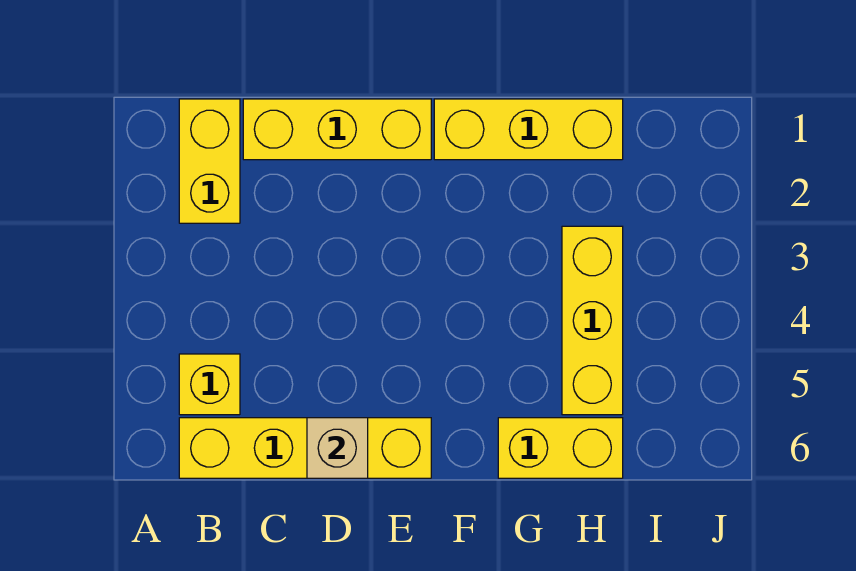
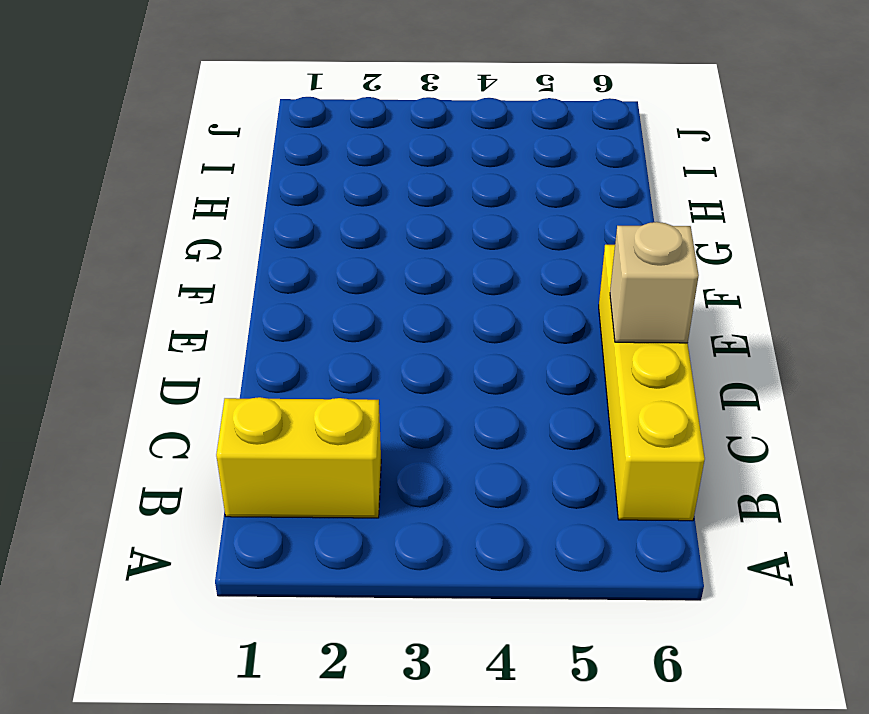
none -> yellow 1x1 brick [179,354,240,415]
none -> yellow 1x3 brick [243,99,431,160]

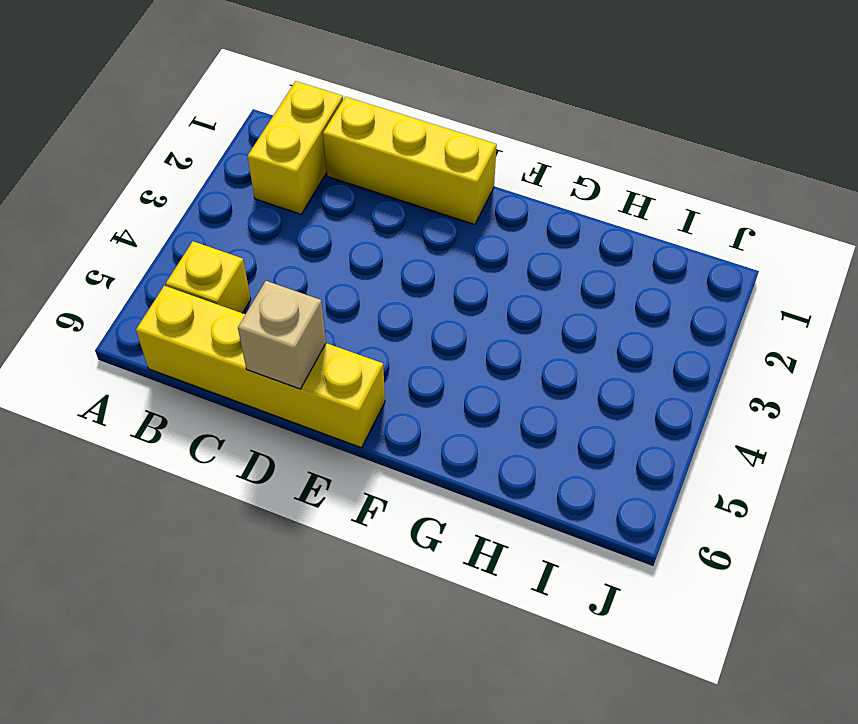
none -> yellow 1x3 brick [434,99,623,160]
none -> yellow 1x2 brick [498,418,623,478]

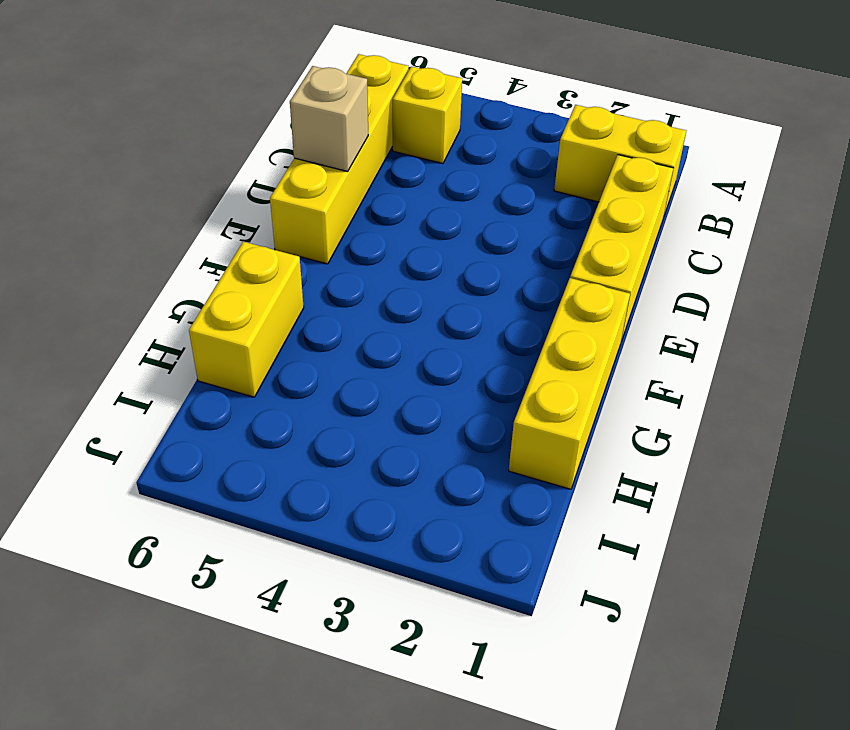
none -> yellow 1x3 brick [562,226,623,415]

